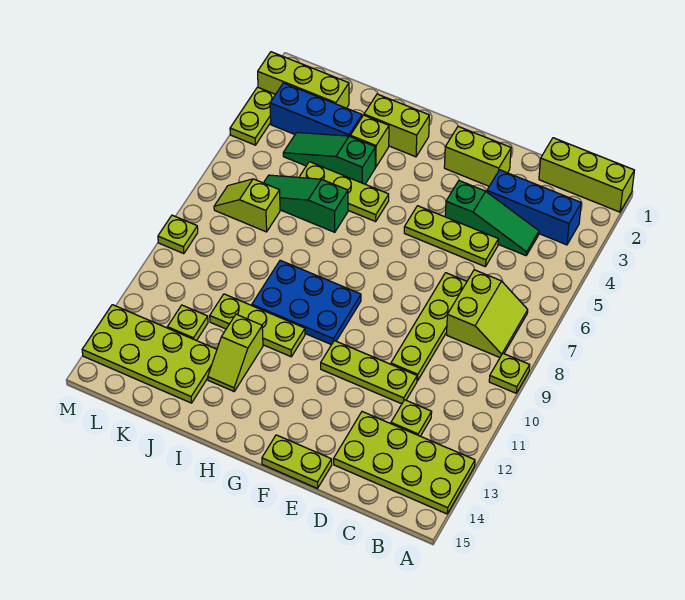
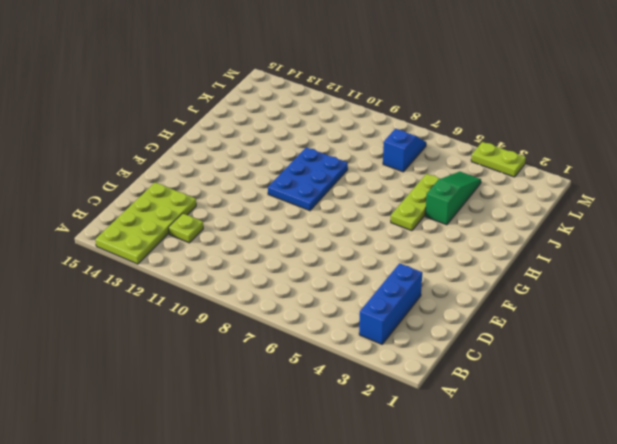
blue 1x2 slope [383,129,426,172] -> lime 1x2 slope [214,179,280,232]
none -> lime 1x3 brick [539,138,634,212]
none -> lime 1x1 plate [489,353,530,393]
none -> lime 2x2 slope [447,270,528,357]

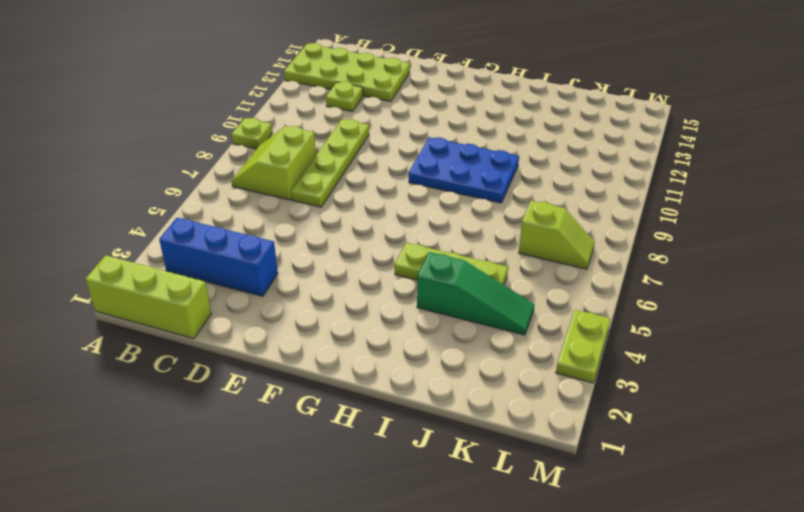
none -> green 1x3 slope [445,181,539,256]
none -> lime 1x3 plate [404,206,498,267]
none -> lime 1x3 plate [321,341,417,404]

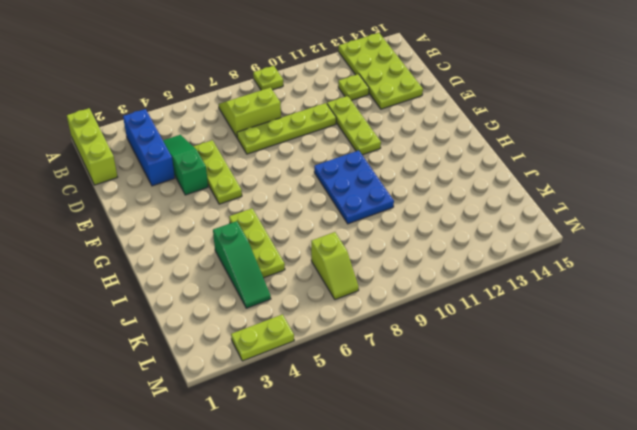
none -> lime 1x2 brick [444,127,511,186]
none -> lime 1x2 plate [262,435,332,488]
none -> lime 1x2 brick [364,94,429,157]

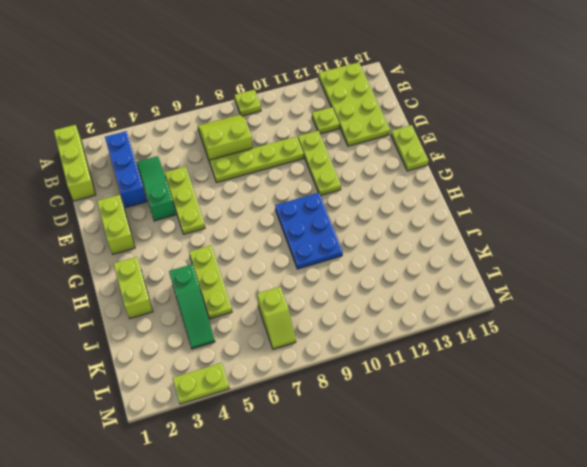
none -> lime 1x3 plate [210,294,305,357]
none -> lime 1x1 brick [350,115,389,167]
none -> green 1x3 slope [264,175,348,232]

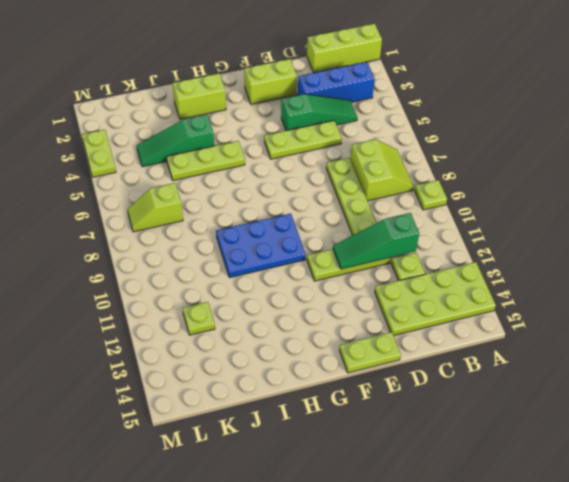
green 1x3 slope [333,213,419,269] -> green 1x3 slope moved to [264,175,348,232]
none -> lime 1x3 plate [210,294,305,357]
none -> lime 1x1 brick [350,115,389,167]
none -> lime 1x2 slope [208,314,263,391]

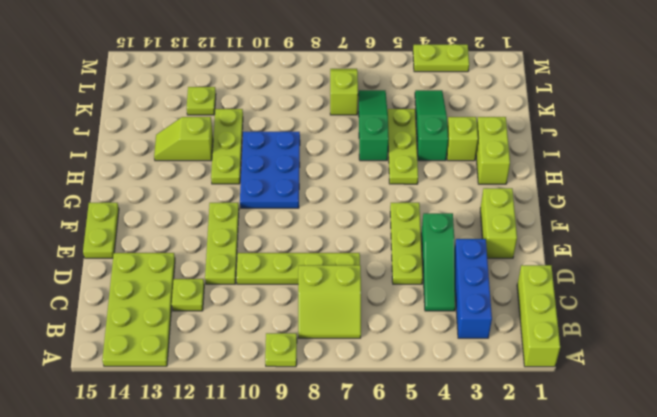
none -> blue 1x3 brick [270,83,362,136]
none -> lime 2x4 plate [82,305,217,403]
none -> lime 1x3 brick [258,52,349,108]

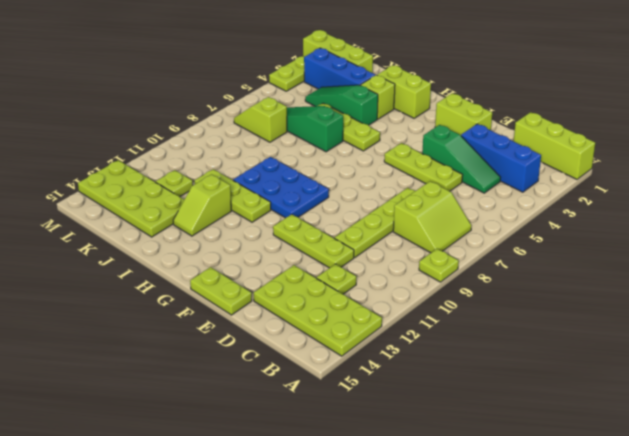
none -> lime 1x1 plate [158,215,198,254]

